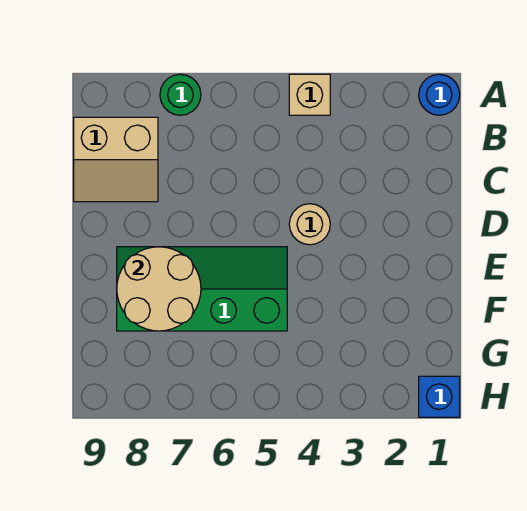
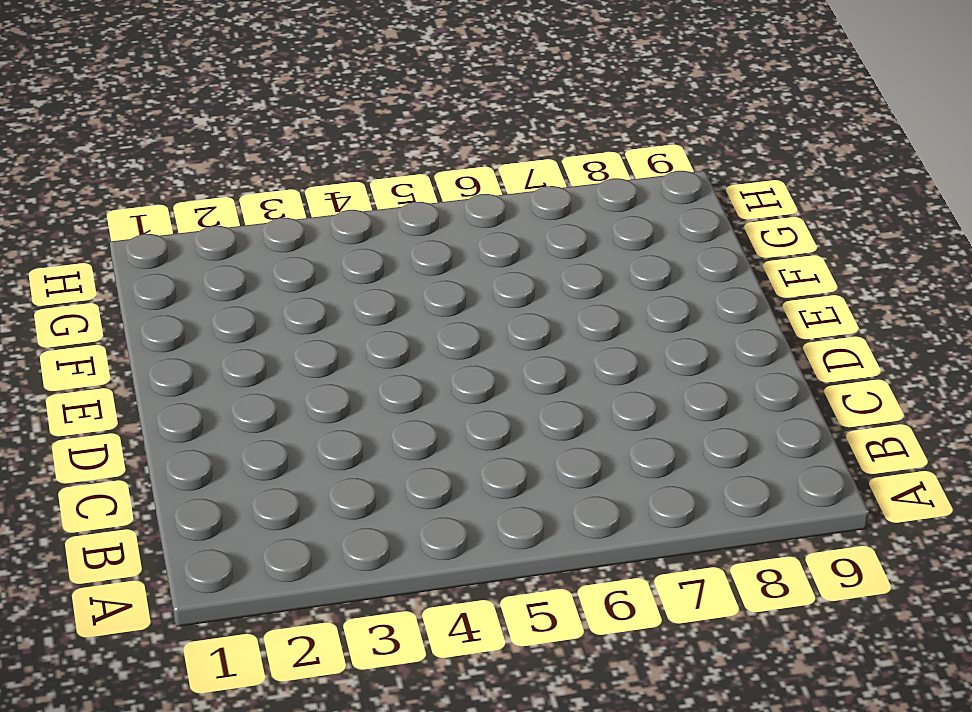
none -> blue 1x1 round brick [419,74,460,115]
none -> tan 1x1 brick [289,74,330,115]

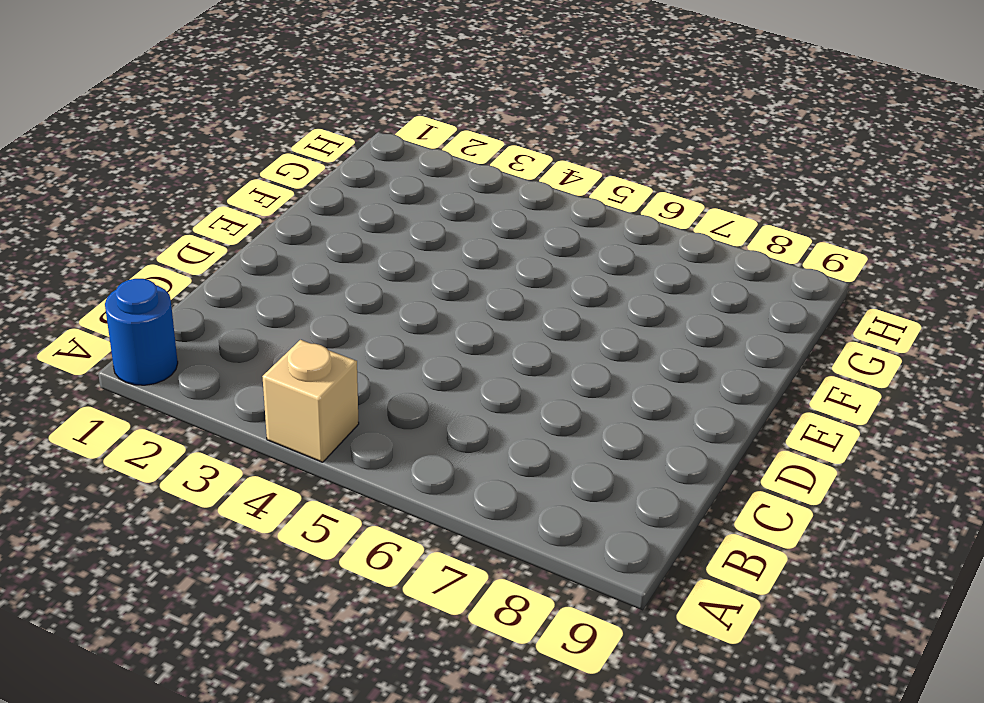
none -> green 1x1 round brick [160,74,201,115]
none -> tan 2x2 slope [74,117,158,202]

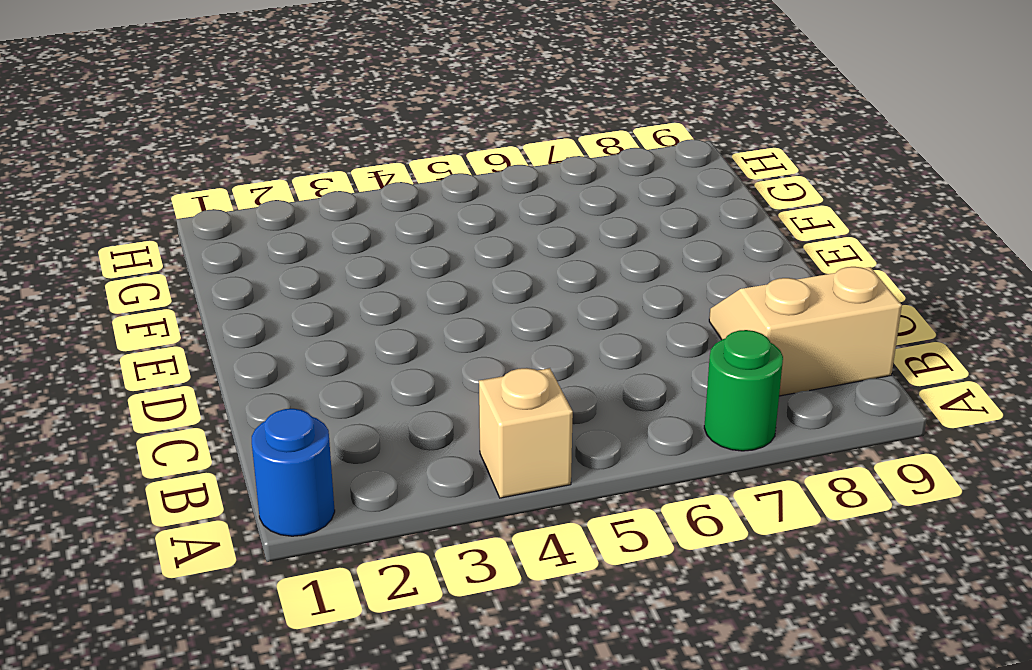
none -> tan 1x1 round brick [289,204,330,245]
none -> green 2x4 slope [117,247,287,331]

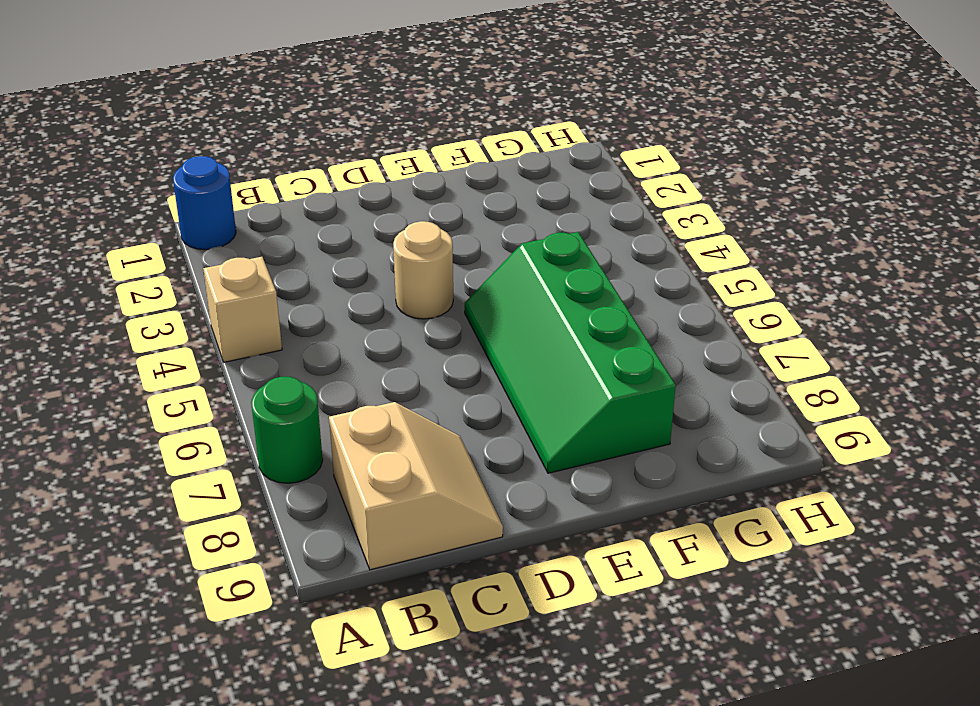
none -> blue 1x1 brick [419,376,460,417]
none -> tan 2x2 round brick [117,247,201,331]

